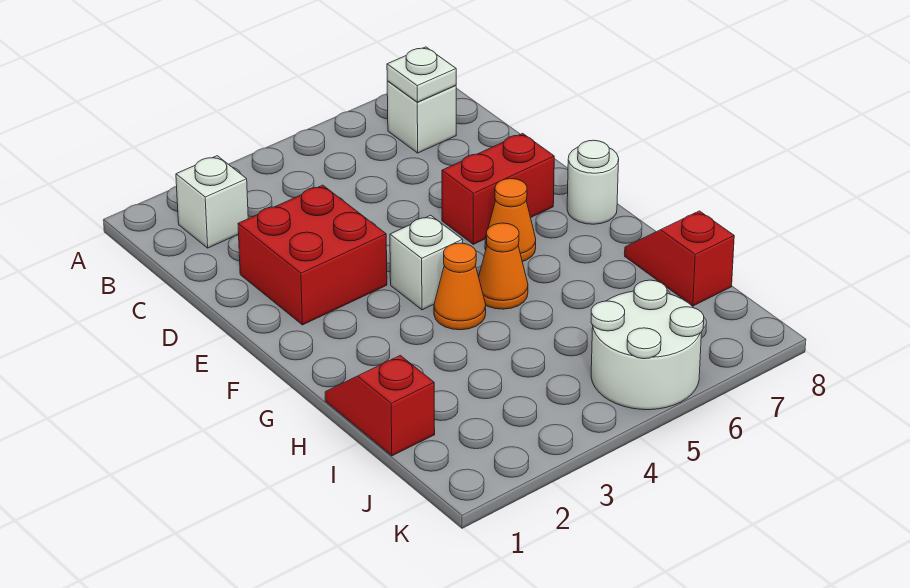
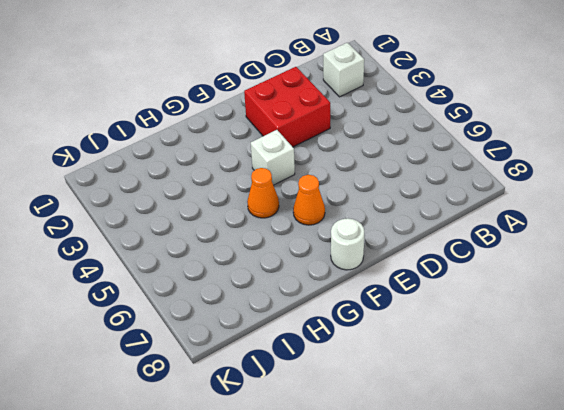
none -> white 1x1 brick [387,81,456,153]
none -> red 1x2 brick [442,133,554,244]
none -> orange 1x1 cone [434,243,486,330]

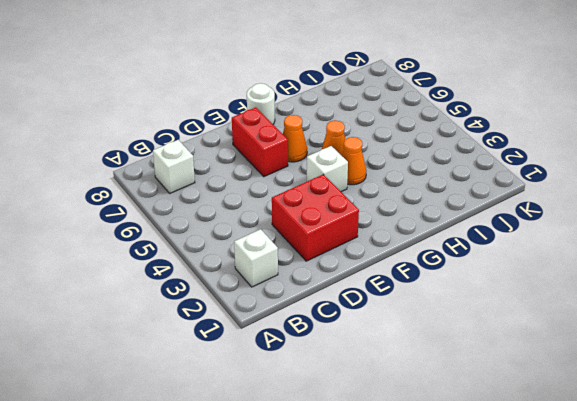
none -> red 1x2 slope [325,355,435,456]
none -> red 1x2 slope [625,211,734,306]
none -> white 2x2 round brick [591,280,704,410]

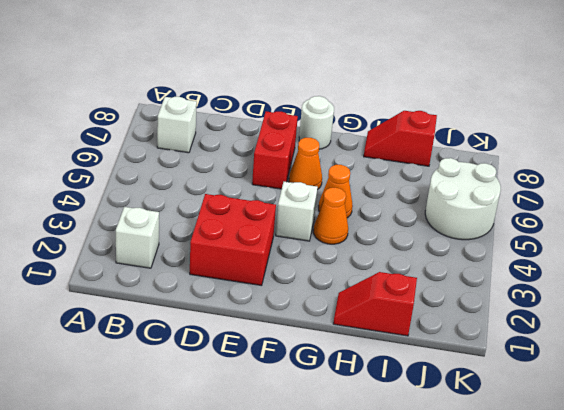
none -> white 1x1 plate [387,47,456,102]

